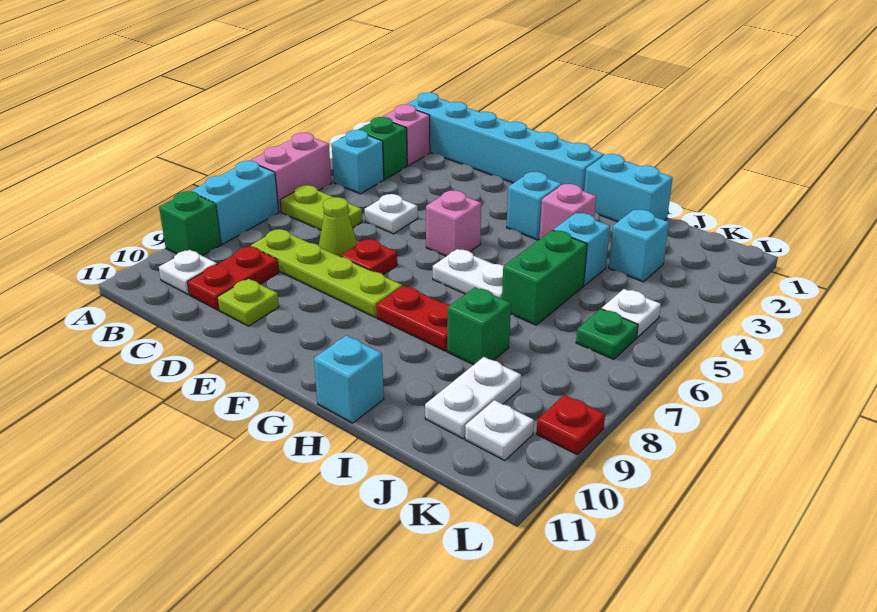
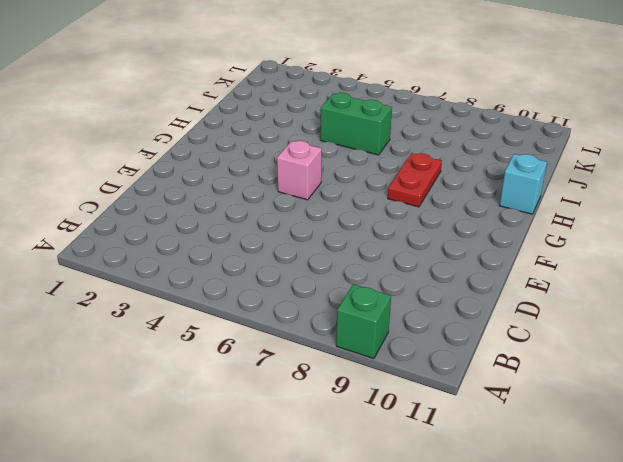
none -> pink 1x2 brick [250,133,331,212]
none -> cyan 1x2 brick [191,161,279,244]
none -> cyan 1x6 brick [407,92,604,191]
none -> pink 1x1 brick [383,104,430,166]

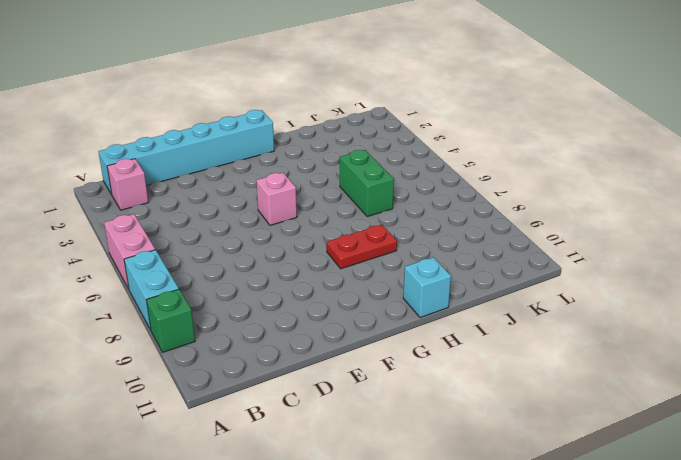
none -> green 1x1 brick [358,117,407,180]
none -> cyan 1x1 brick [332,130,384,194]
none -> lime 1x2 plate [280,185,362,230]
none -> white 1x1 plate [159,250,217,294]

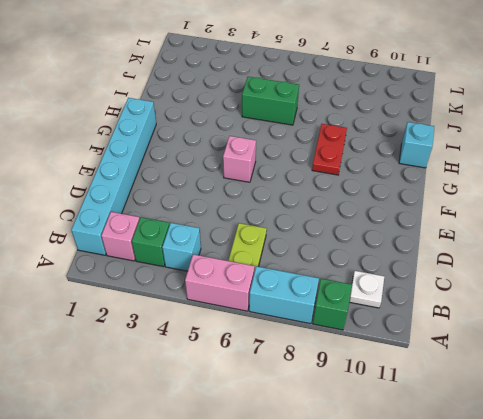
none -> lime 1x4 plate [251,229,402,318]
none -> red 1x2 plate [188,246,279,310]
none -> white 1x1 plate [365,194,418,234]
none -> lime 1x1 cone [319,197,357,256]

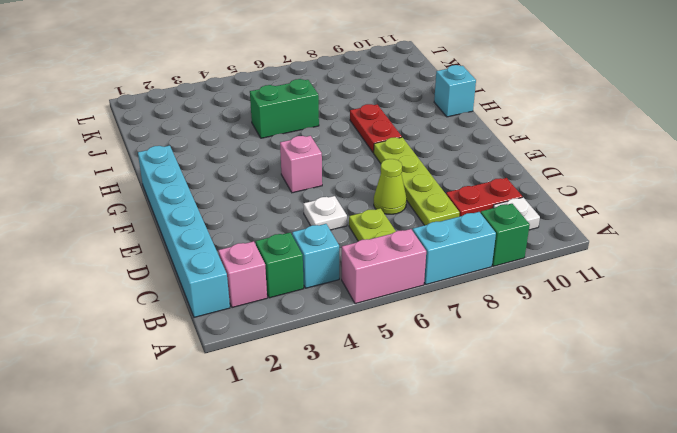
none -> lime 1x1 plate [217,279,279,326]
none -> red 1x1 plate [340,239,397,275]
none -> cyan 1x1 brick [507,172,562,240]
none -> white 1x2 plate [433,249,504,299]

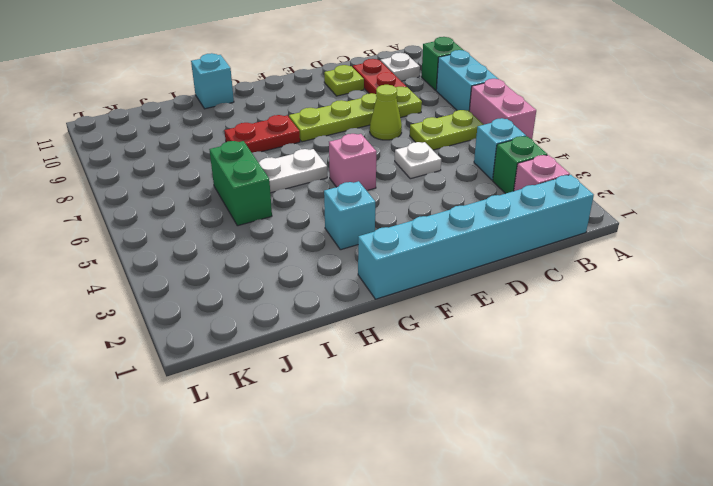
none -> red 1x1 plate [340,239,397,275]
none -> cyan 1x2 brick [584,154,673,222]
none -> pink 1x1 brick [539,184,596,239]
none -> cyan 1x1 brick [553,213,610,286]

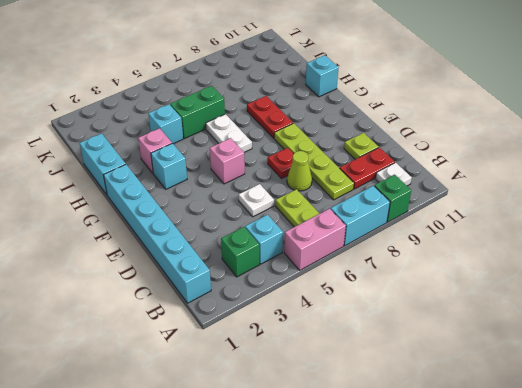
none -> pink 1x1 brick [383,104,430,166]
none -> green 1x1 brick [447,287,511,365]
none -> cyan 1x1 brick [609,210,669,282]
none -> white 1x2 plate [425,357,521,439]

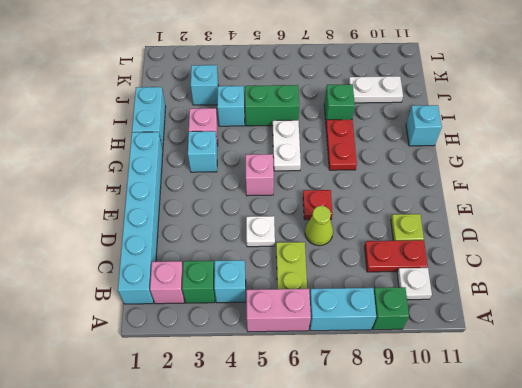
none -> lime 1x4 plate [251,229,402,318]
none -> white 1x1 plate [602,289,661,338]
none -> green 1x1 plate [576,309,638,360]
none -> white 1x1 plate [465,400,534,460]

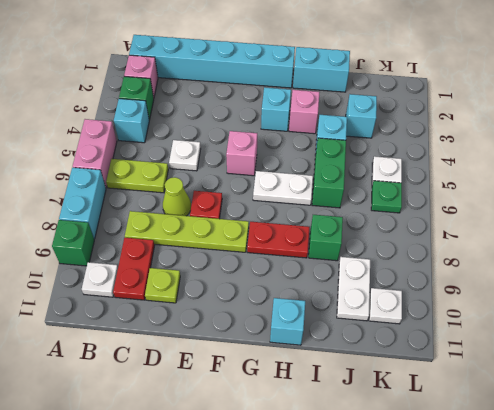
none -> red 1x1 plate [536,395,605,454]

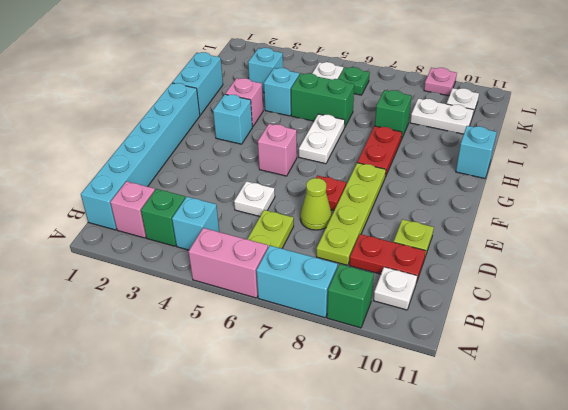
pink 1x1 plate [424,68,457,96] -> red 1x1 plate [536,395,605,454]

